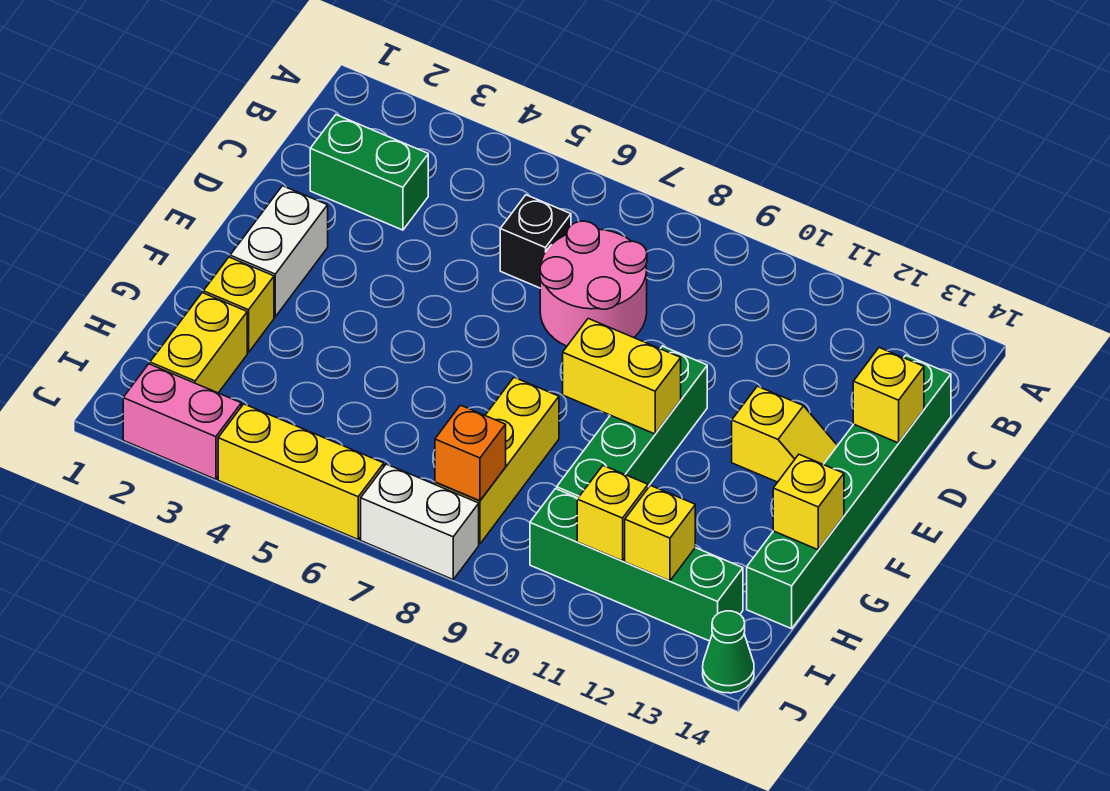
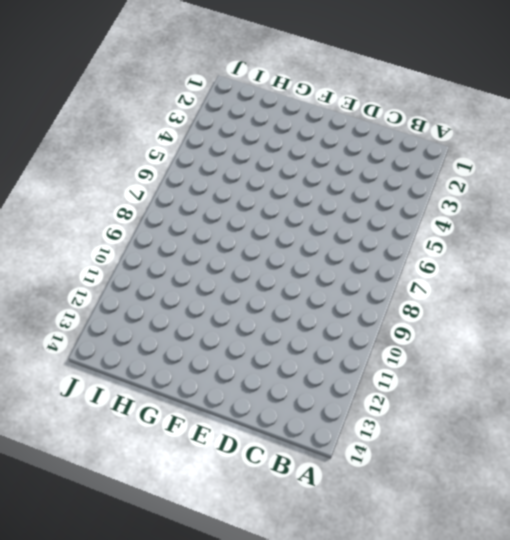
none -> green 1x2 brick [310,115,428,230]
none -> black 1x1 brick [500,195,571,288]
none -> pink 2x2 round brick [540,221,647,346]

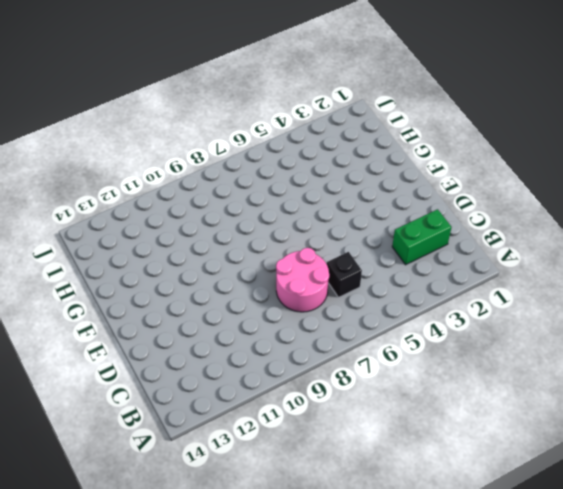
none -> green 1x6 brick [747,355,951,629]
none -> white 1x2 brick [230,186,328,317]
none -> green 1x4 brick [557,346,707,498]

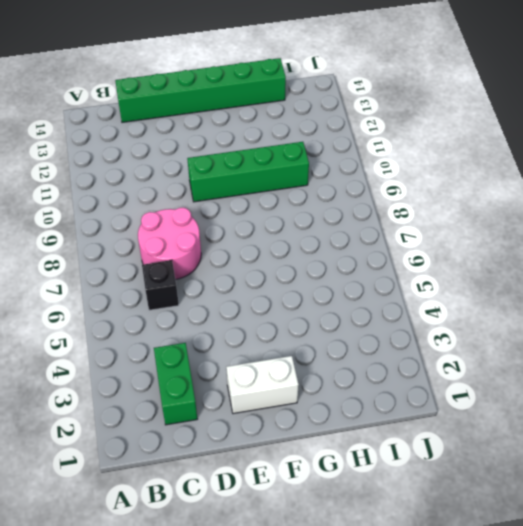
none -> yellow 1x2 slope [732,386,837,482]
none -> yellow 1x1 brick [203,257,274,353]
none -> yellow 1x3 brick [435,377,559,544]

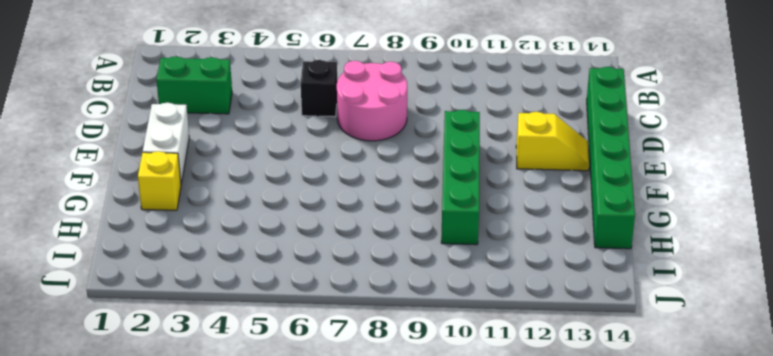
none -> yellow 1x3 brick [435,377,559,544]
none -> yellow 1x2 brick [150,293,247,393]
none -> green 1x4 brick [530,489,743,641]

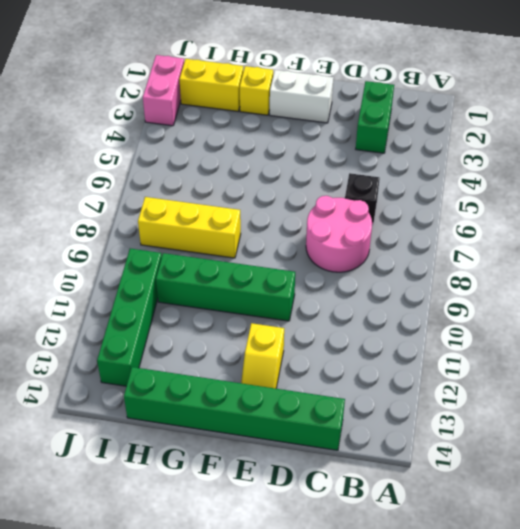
none -> yellow 1x3 brick [218,404,384,539]
none -> white 1x2 brick [361,464,479,579]
none -> green 1x1 cone [703,611,754,693]

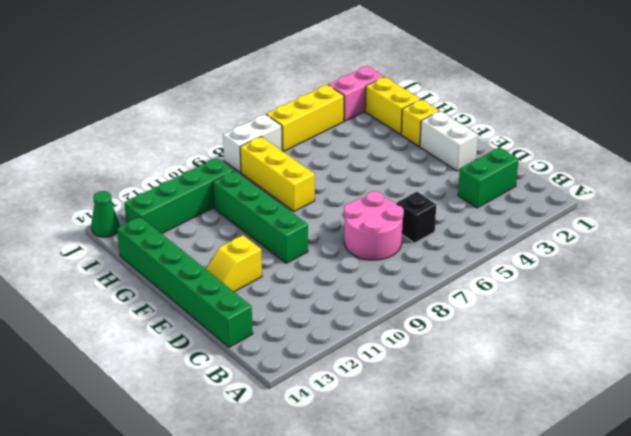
none -> yellow 1x1 brick [853,348,924,443]
none -> yellow 1x2 brick [563,319,681,434]
none -> yellow 1x1 brick [773,455,844,550]

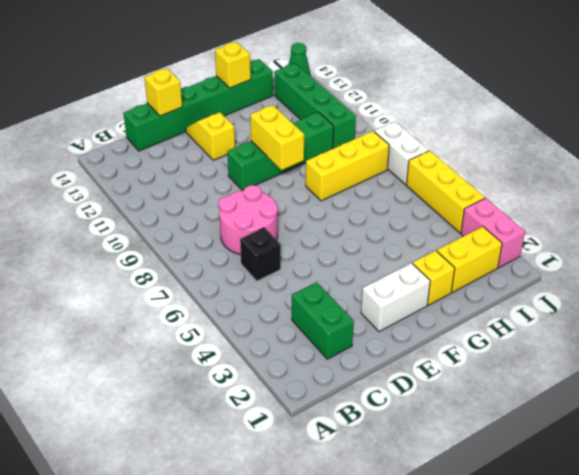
none -> orange 1x1 brick [435,405,506,501]
none -> yellow 1x1 brick [577,466,648,561]
none -> yellow 1x1 brick [625,485,695,581]

